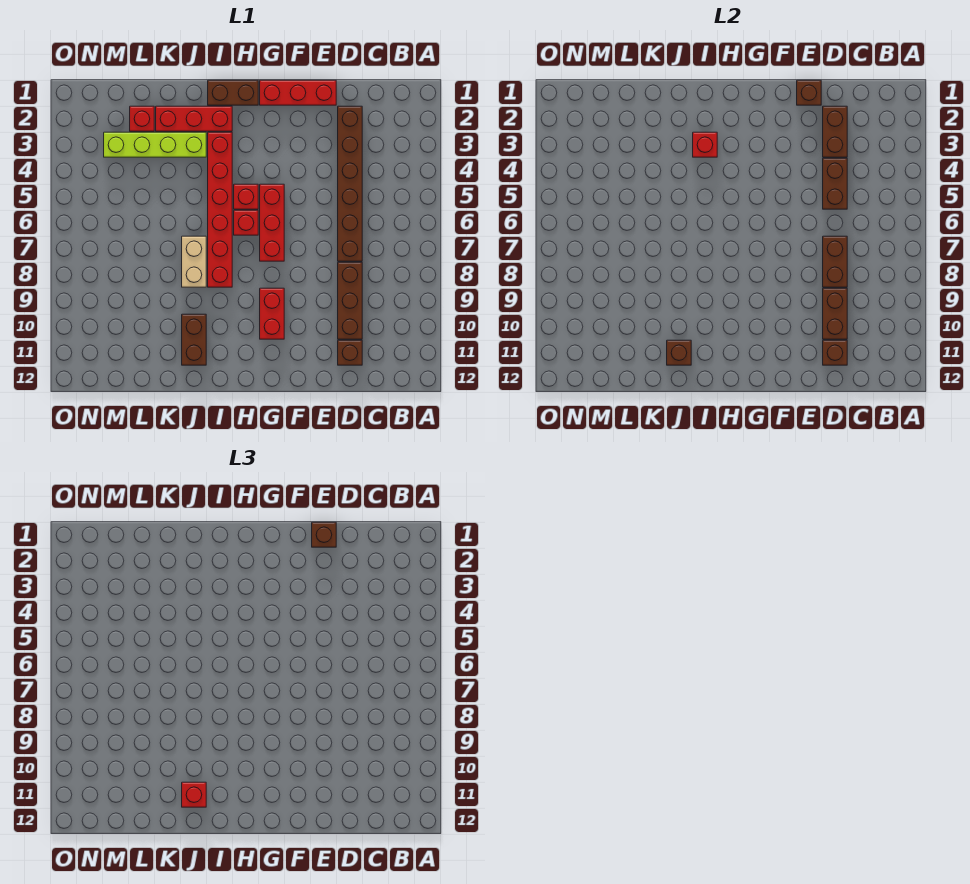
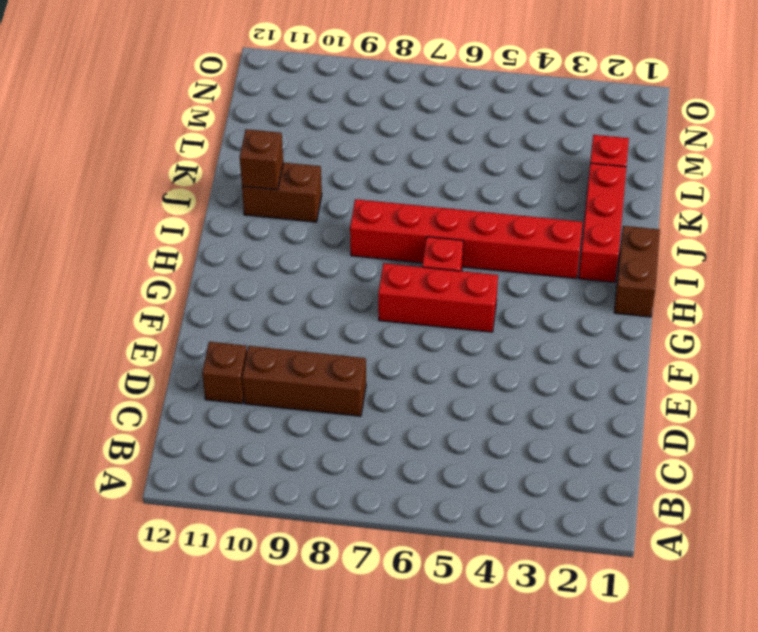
none -> brown 1x6 brick [338,106,362,261]
none -> red 1x3 brick [260,80,336,105]
none -> red 1x2 brick [260,288,284,339]

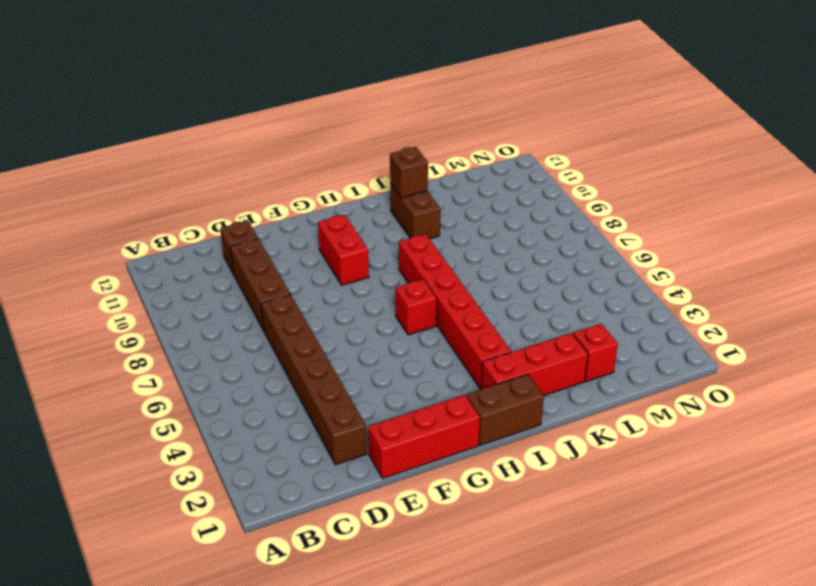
none -> red 1x3 brick [260,184,284,261]
none -> red 1x1 brick [234,184,258,209]
none -> lime 1x4 brick [104,132,206,157]

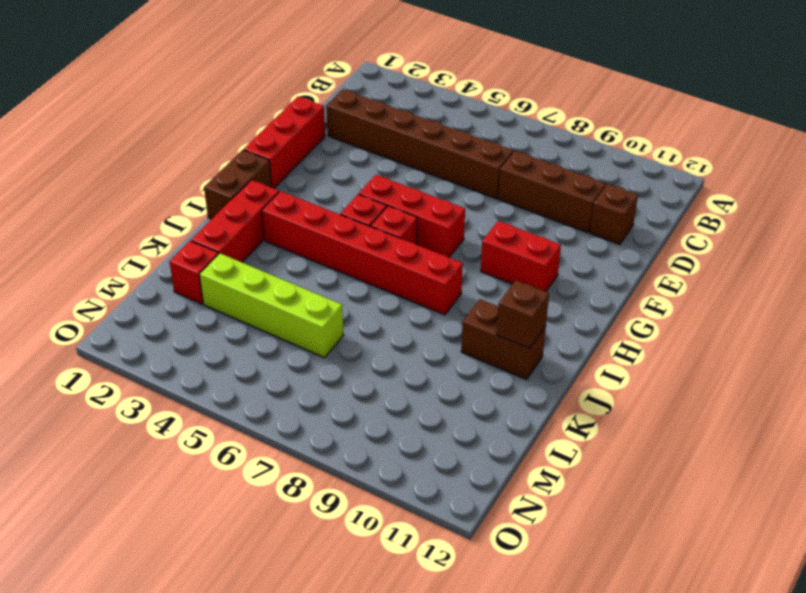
lime 1x4 brick [199,253,343,358] -> lime 1x4 brick turned to [104,132,206,157]
none -> tan 1x2 brick [182,236,206,287]
none -> brown 1x2 brick [823,106,847,157]
none -> brown 1x2 brick [823,158,847,209]

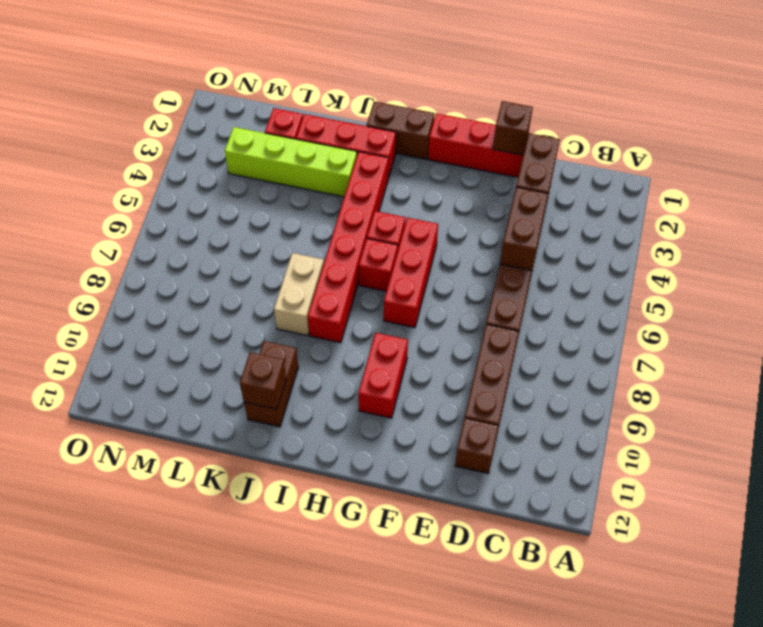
none -> brown 1x2 brick [823,236,847,287]
none -> brown 1x2 brick [823,288,847,339]
none -> brown 1x1 brick [823,340,847,365]

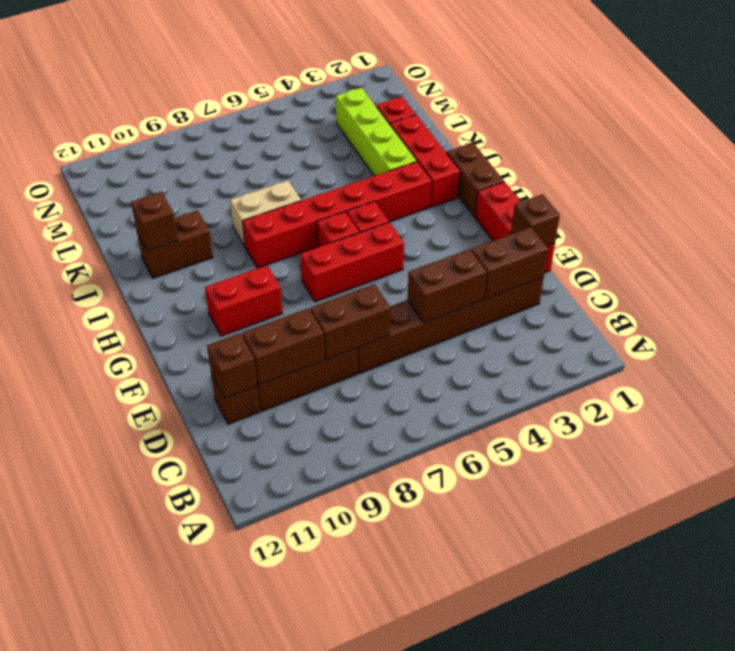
none -> red 1x1 brick [693,132,717,157]
none -> brown 1x1 brick [312,522,336,547]
none -> red 1x1 brick [182,782,206,807]

